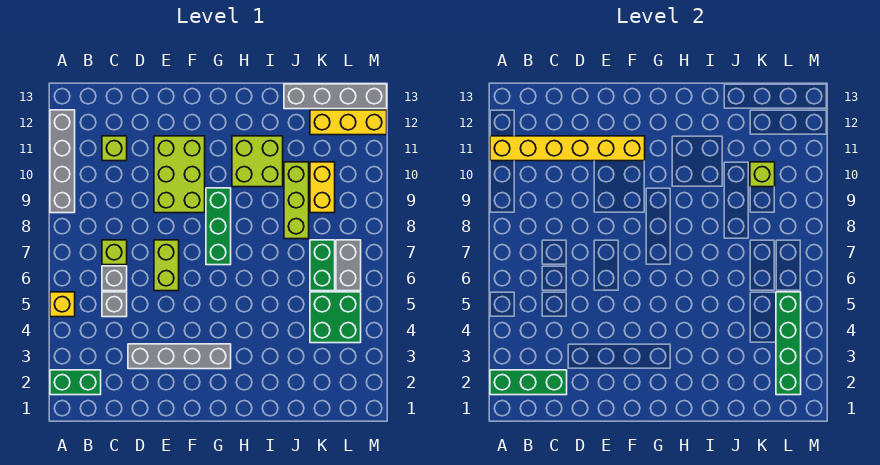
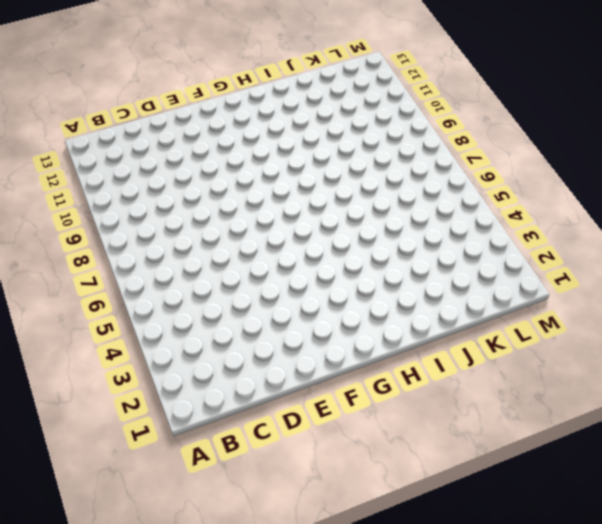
none -> green 1x2 brick [50,370,101,395]
none -> yellow 1x1 brick [50,292,75,317]
none -> grey 1x4 brick [50,110,75,213]

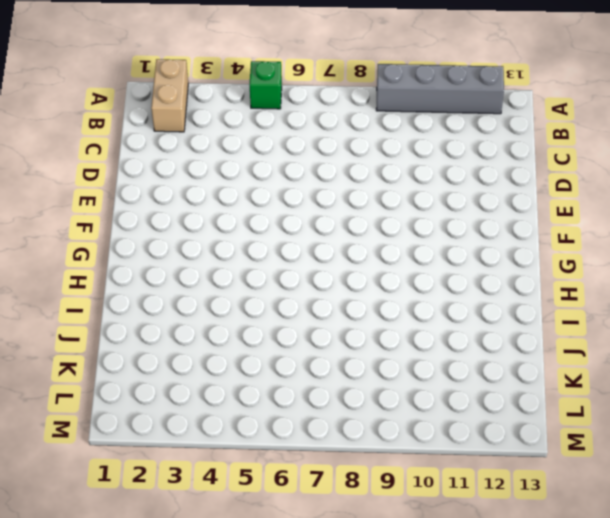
tan 1x2 brick [151,59,188,132] -> green 1x2 brick [50,370,101,395]
green 1x1 brick [250,61,282,109] -> yellow 1x1 brick [50,292,75,317]
none -> grey 1x1 brick [102,292,127,317]
none -> grey 1x1 brick [102,266,127,291]
none -> lime 1x1 brick [102,240,127,265]

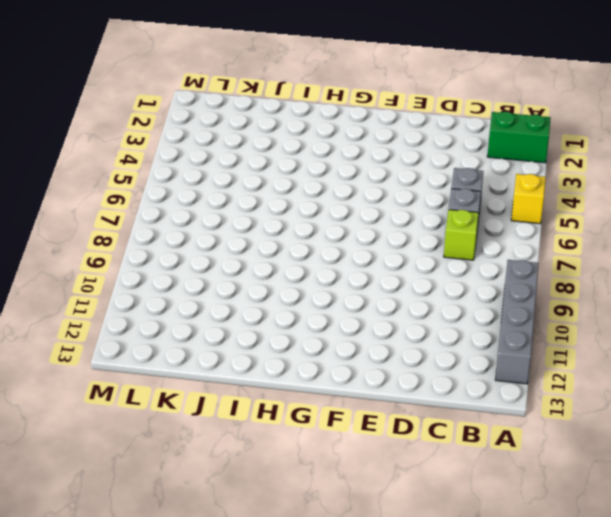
none -> lime 1x1 brick [102,136,127,161]
none -> grey 1x4 brick [128,344,231,369]
none -> lime 1x2 brick [154,240,179,291]

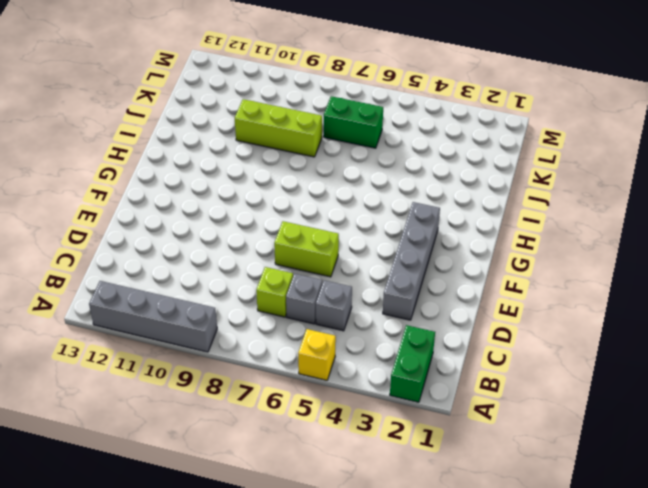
none -> lime 1x1 brick [102,136,127,161]
none -> lime 2x3 brick [154,136,205,213]
none -> green 1x3 brick [206,188,231,265]

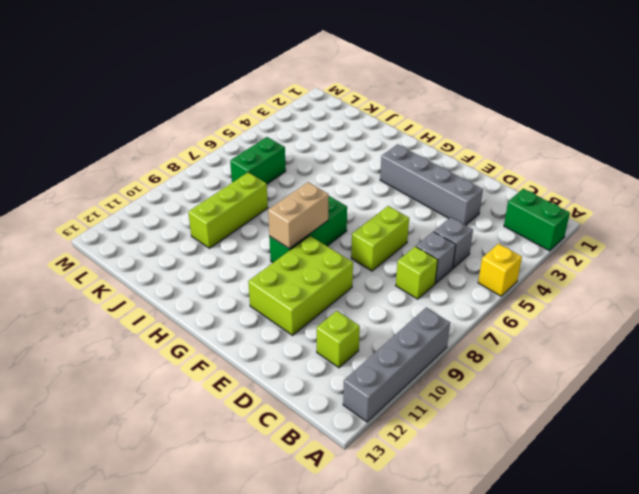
tan 1x2 brick [268,182,329,249] -> none
none -> lime 2x2 brick [232,136,283,187]
none -> grey 1x4 brick [284,84,387,109]
none -> green 2x2 brick [310,292,361,343]

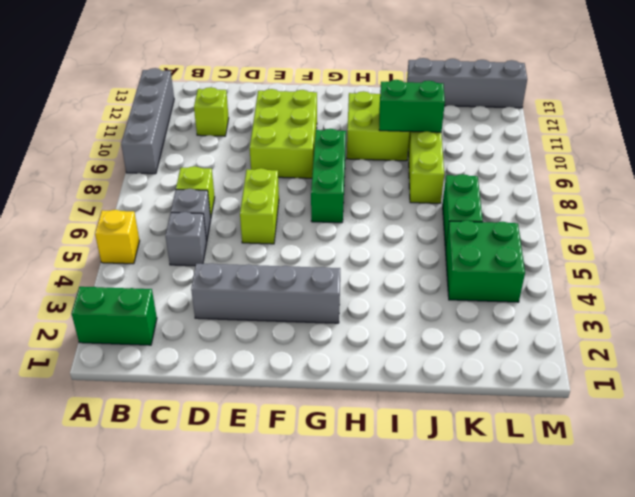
green 1x2 brick [379,80,445,132] -> none
none -> yellow 1x2 brick [310,162,335,213]
none -> yellow 1x3 brick [310,110,387,135]
none -> grey 1x2 brick [336,240,361,291]

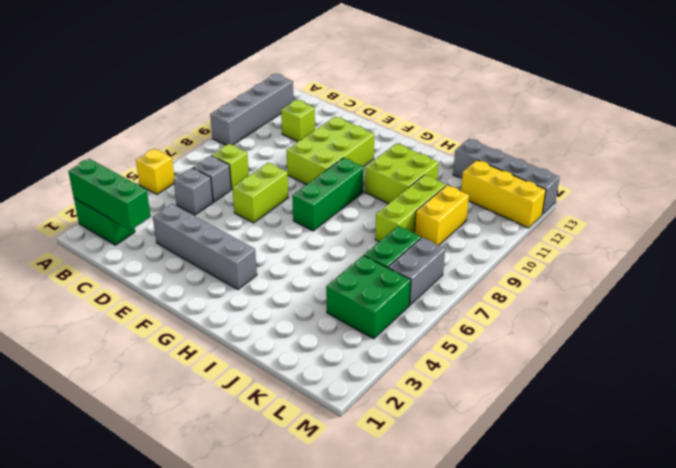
none -> yellow 1x6 brick [490,136,645,161]
none -> lime 1x1 brick [750,162,775,187]
none -> green 1x4 brick [776,292,801,395]

